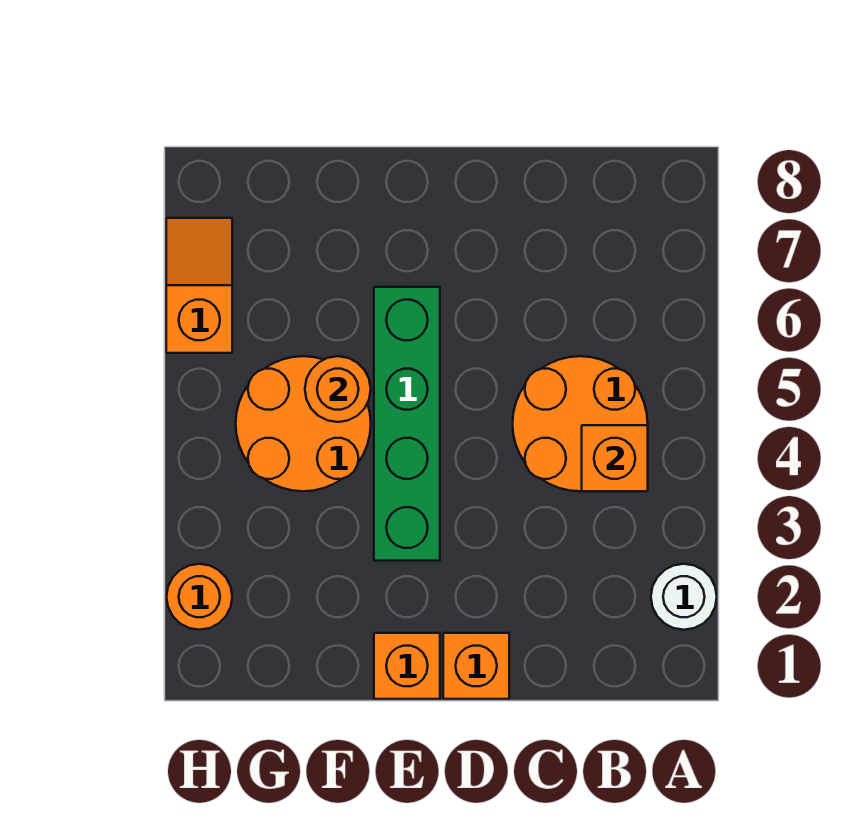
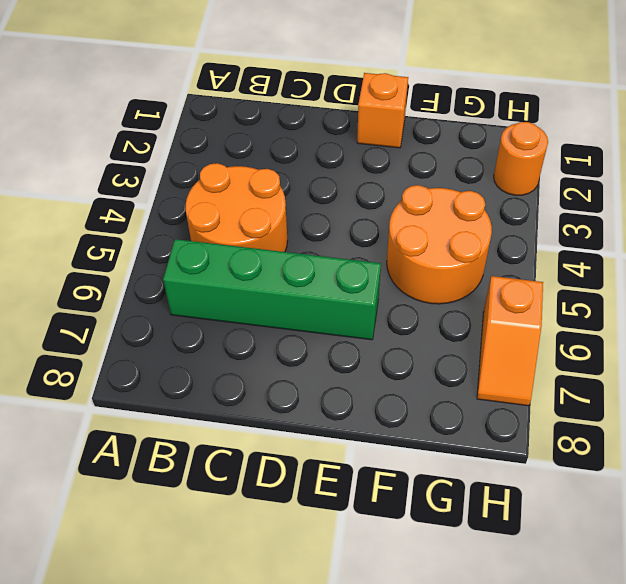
green 1x4 brick [163,239,381,340] -> green 1x4 brick turned to [374,287,440,561]
none -> white 1x1 round brick [651,564,717,630]
none -> orange 1x1 brick [443,633,509,699]

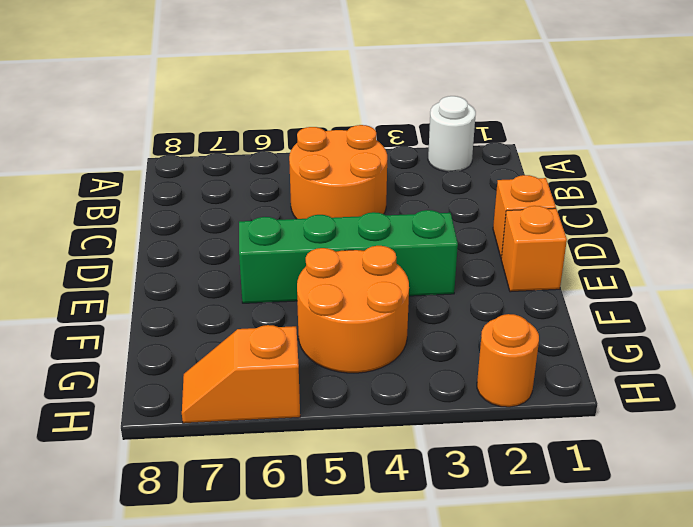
none -> orange 1x1 brick [582,425,648,491]
none -> orange 1x1 round brick [305,356,371,422]

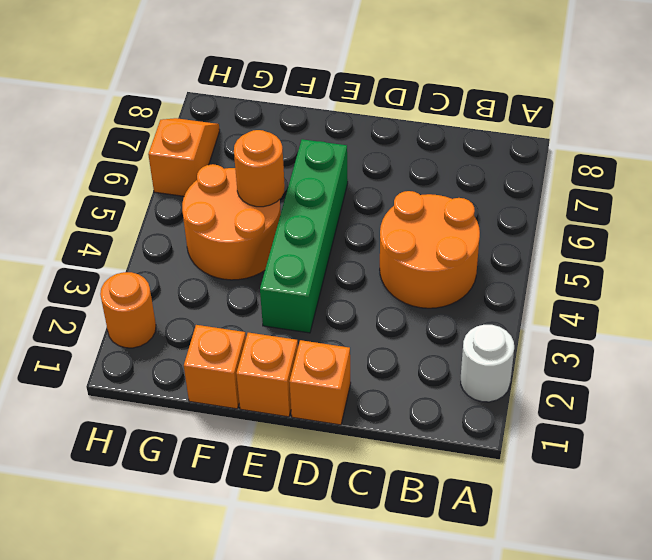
orange 1x1 brick [184,325,246,409] -> orange 1x1 brick moved to [582,425,648,491]

